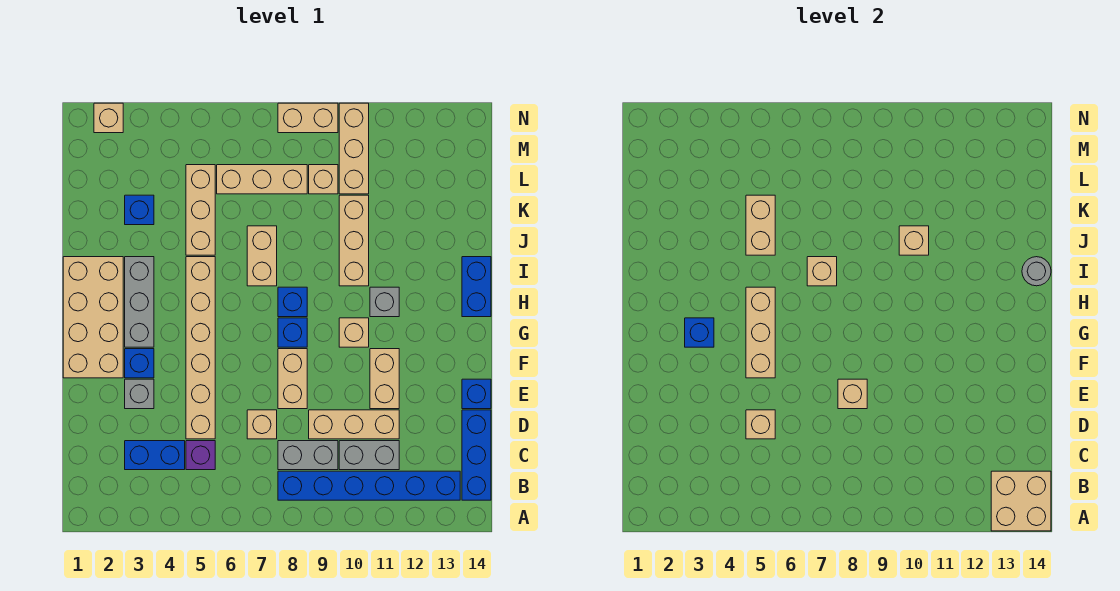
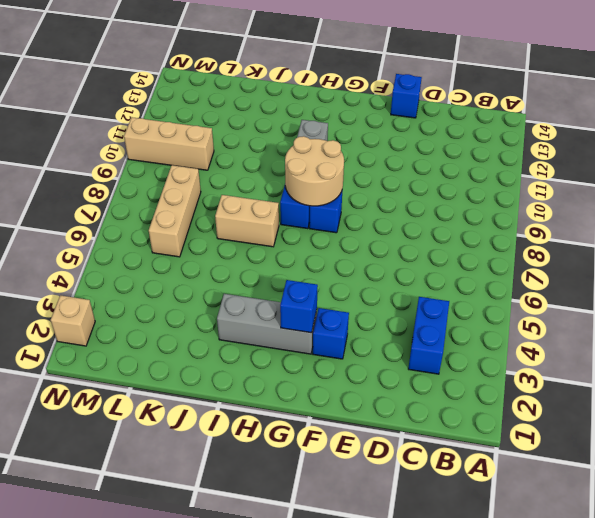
tan 2x2 round brick [285,136,344,206] -> none
none -> blue 1x6 brick [278,471,460,500]
none -> blue 1x3 brick [462,410,491,500]
none -> purple 1x1 brick [186,441,215,470]
none -> grey 1x2 brick [278,441,338,470]

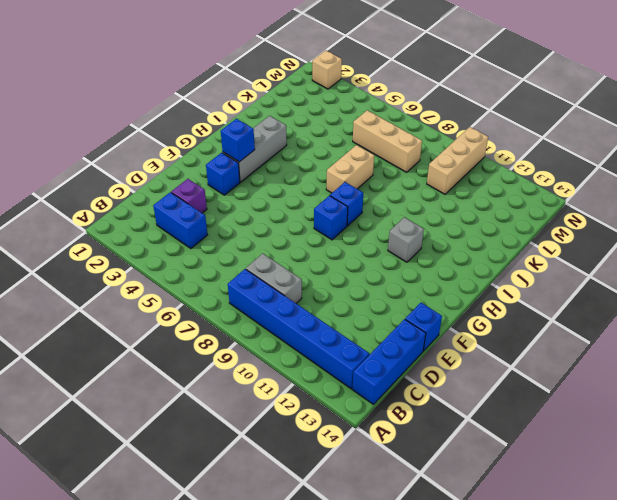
purple 1x1 brick [171,179,207,213] -> purple 1x1 brick moved to [186,441,215,470]
none -> grey 1x2 brick [339,441,399,470]
none -> tan 1x6 brick [186,257,215,439]
none -> tan 1x1 brick [247,410,277,439]
none -> tan 1x3 brick [309,410,399,439]

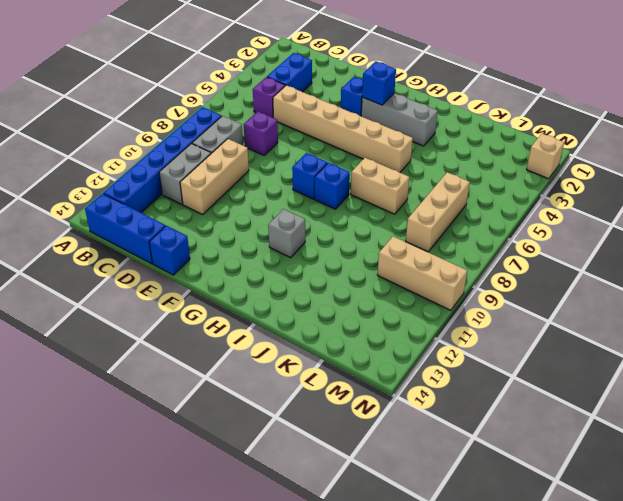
purple 1x1 brick [244,111,278,155] -> tan 1x1 brick [247,410,277,439]
none -> grey 1x1 brick [125,379,154,409]
none -> tan 1x2 brick [278,349,307,409]
none -> tan 1x2 brick [370,349,399,409]
none -> tan 2x4 brick [63,257,123,378]

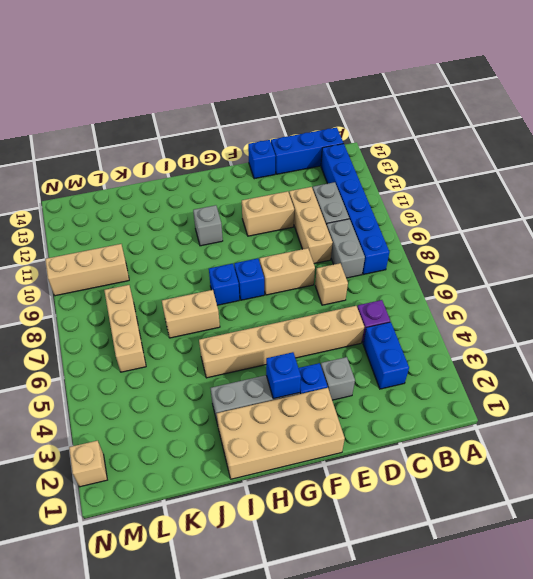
none -> tan 1x1 brick [339,318,369,347]
none -> blue 1x2 brick [462,257,491,317]
none -> tan 1x3 brick [339,195,369,286]
none -> tan 1x3 brick [186,165,215,255]

